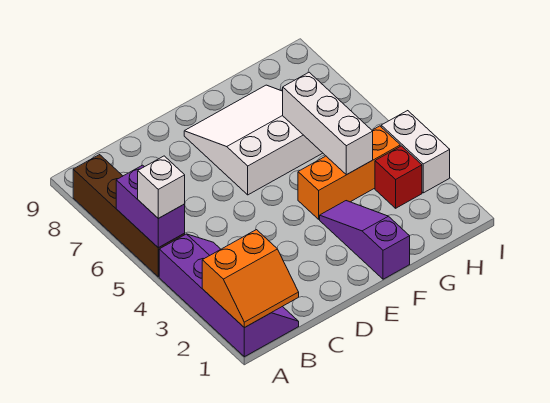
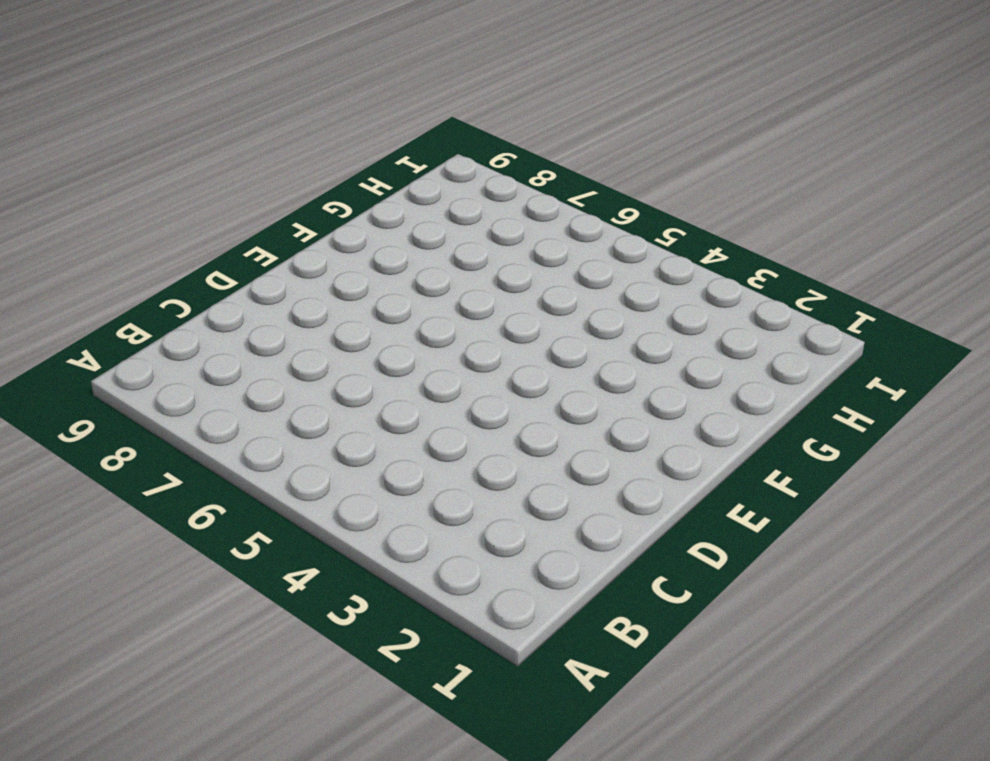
none -> purple 2x4 slope [159,234,299,357]
none -> brown 1x4 brick [73,155,185,277]

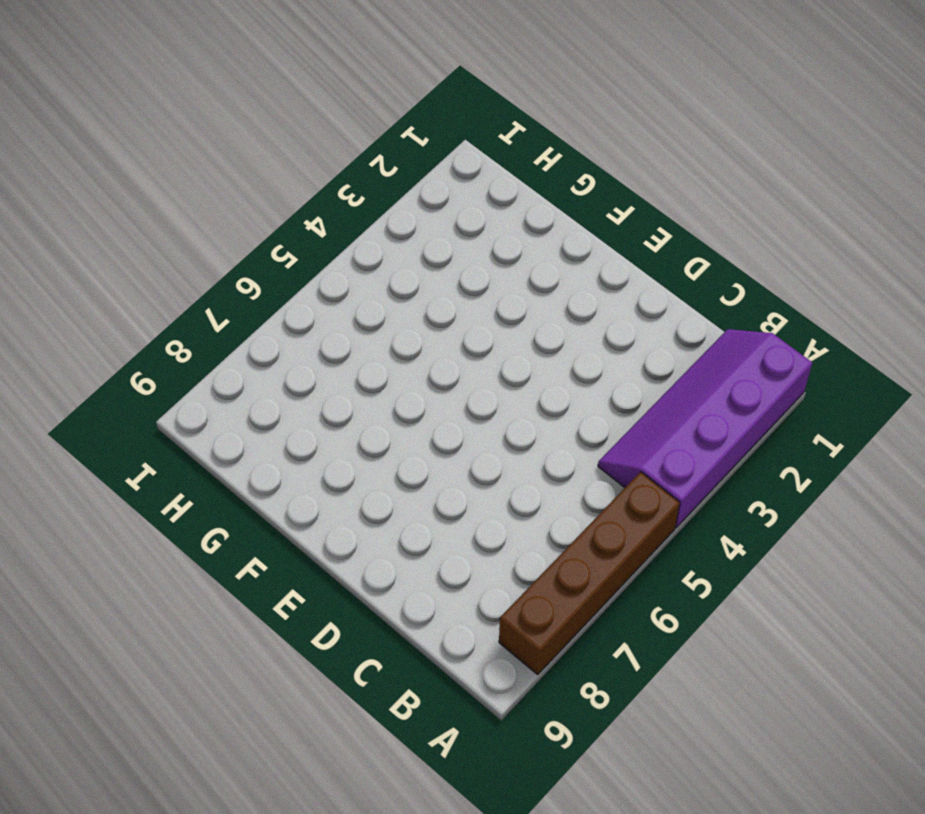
none -> white 3x3 slope [184,85,322,195]
none -> purple 1x3 slope [320,201,410,279]

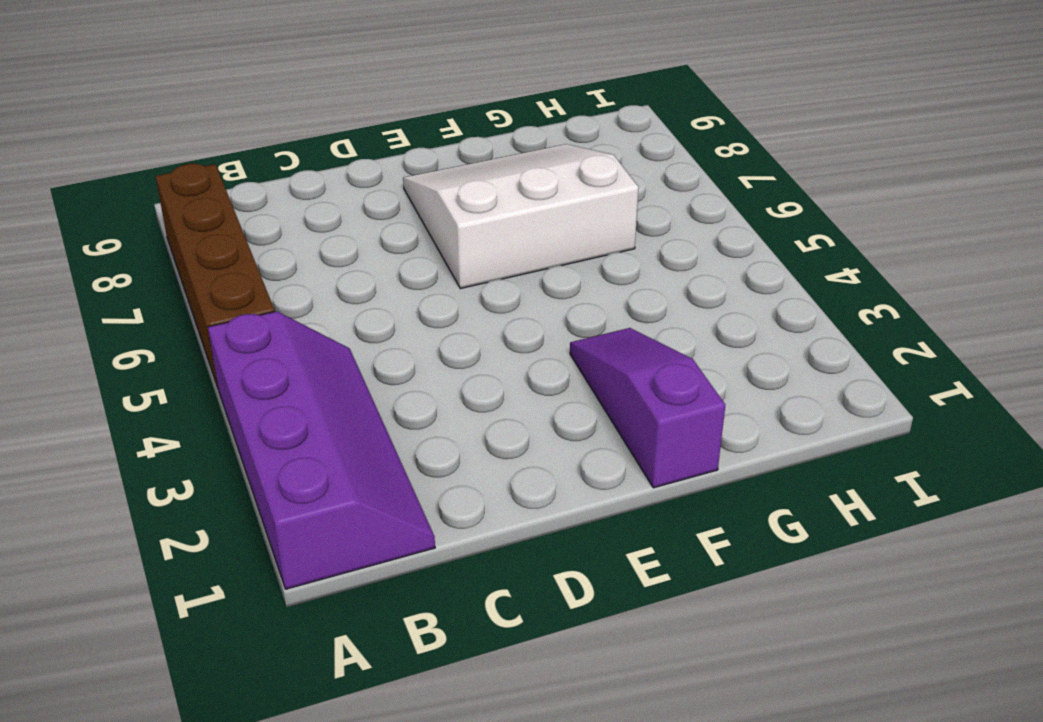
none -> orange 1x3 brick [298,126,400,219]
none -> red 1x1 brick [375,146,422,208]

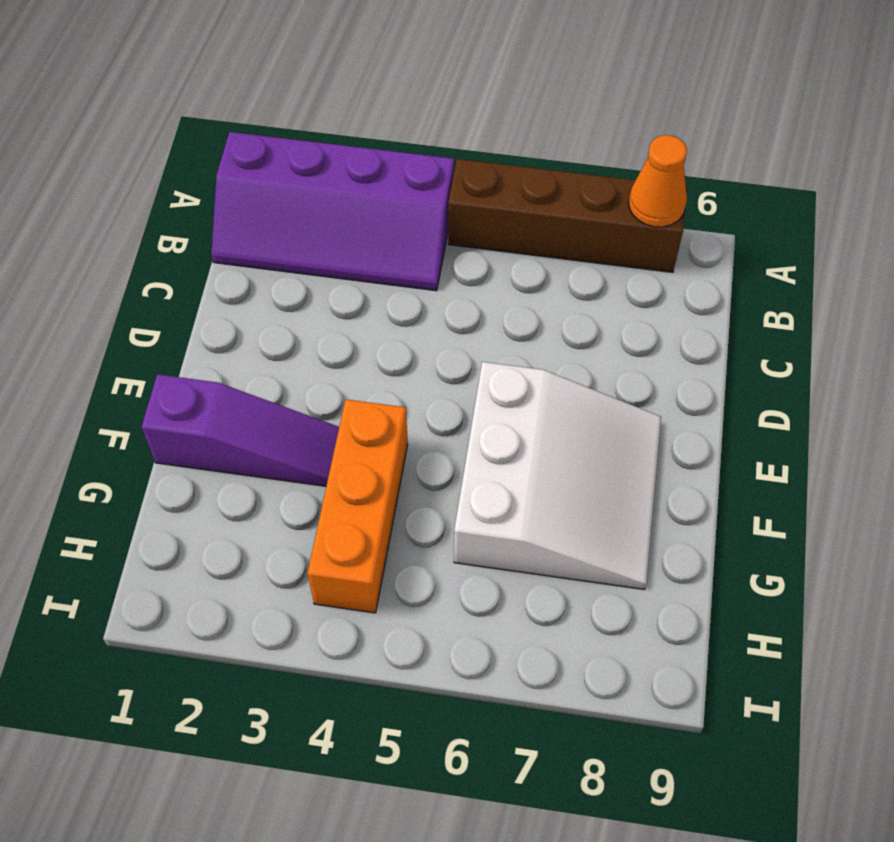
orange 1x1 cone [629,135,687,227] -> none
none -> red 1x1 brick [375,146,422,208]
none -> white 1x2 brick [381,111,450,193]

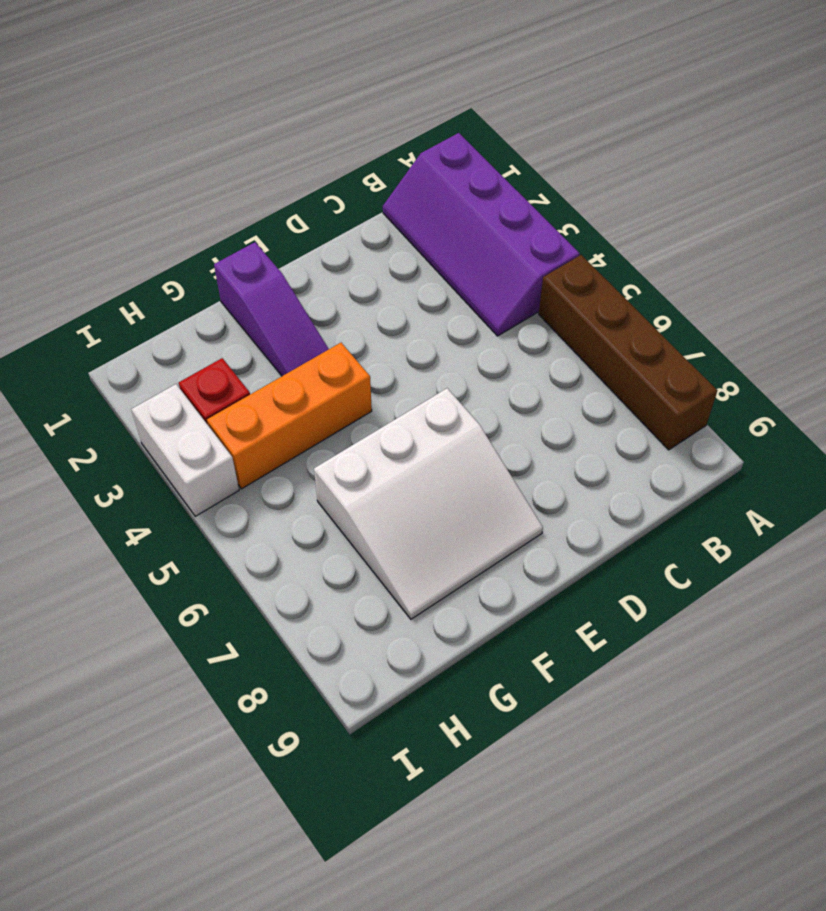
none -> orange 2x2 slope [202,230,299,328]
none -> purple 1x2 brick [116,165,185,248]

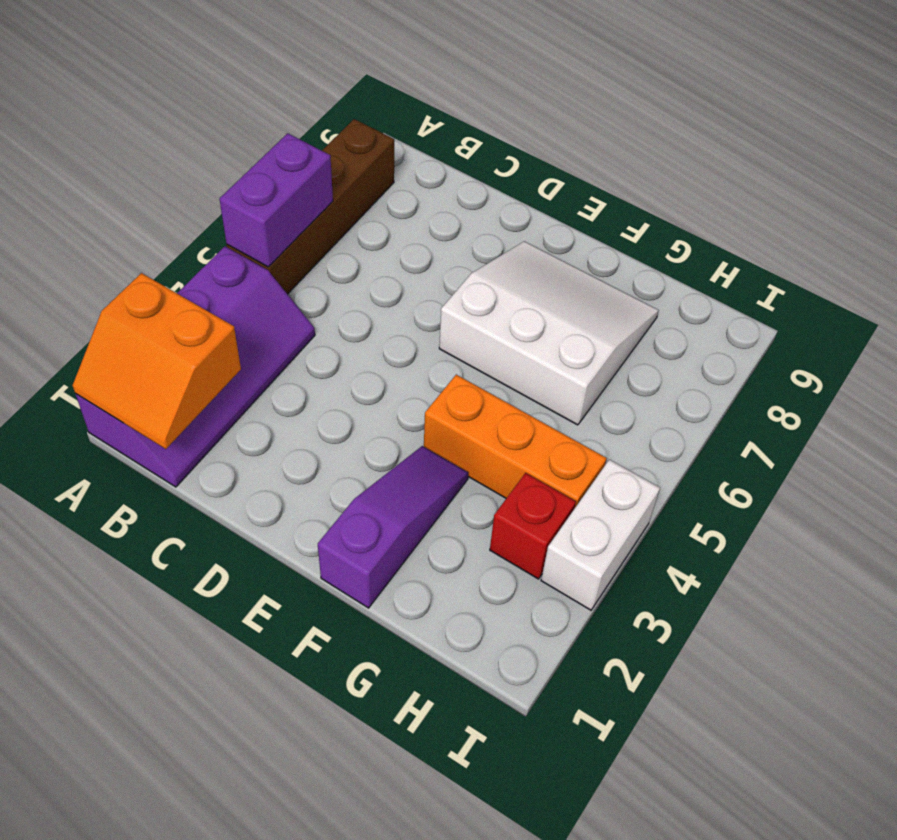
none -> white 1x3 brick [283,72,373,175]
none -> white 1x1 brick [138,156,185,218]

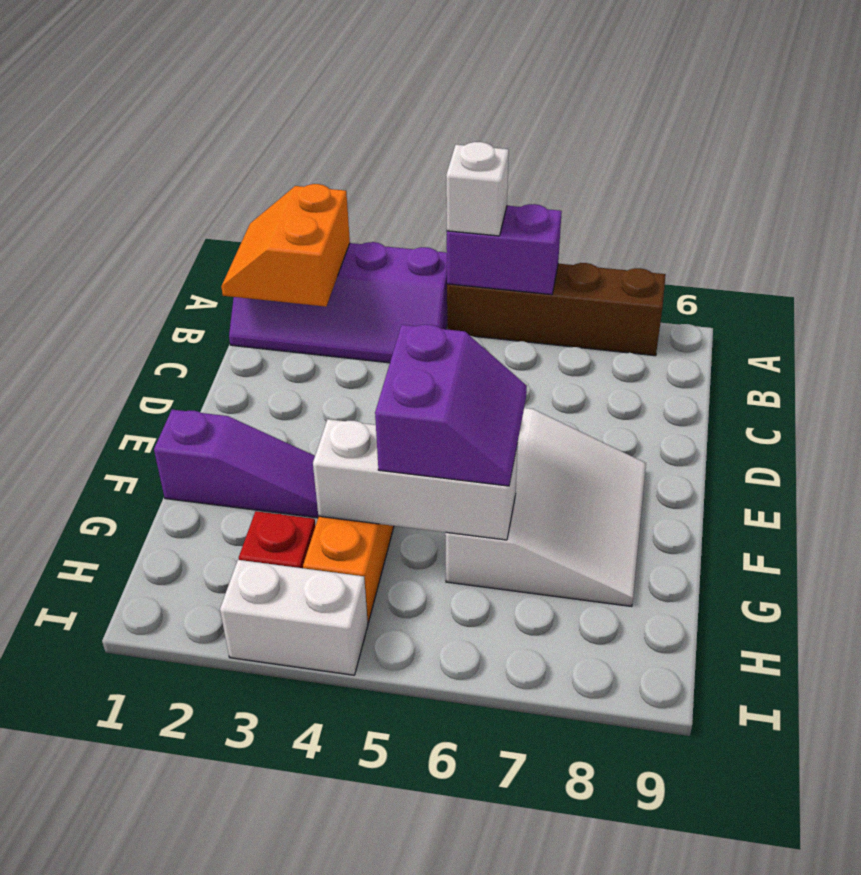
purple 2x2 slope [375,325,527,486] -> none

